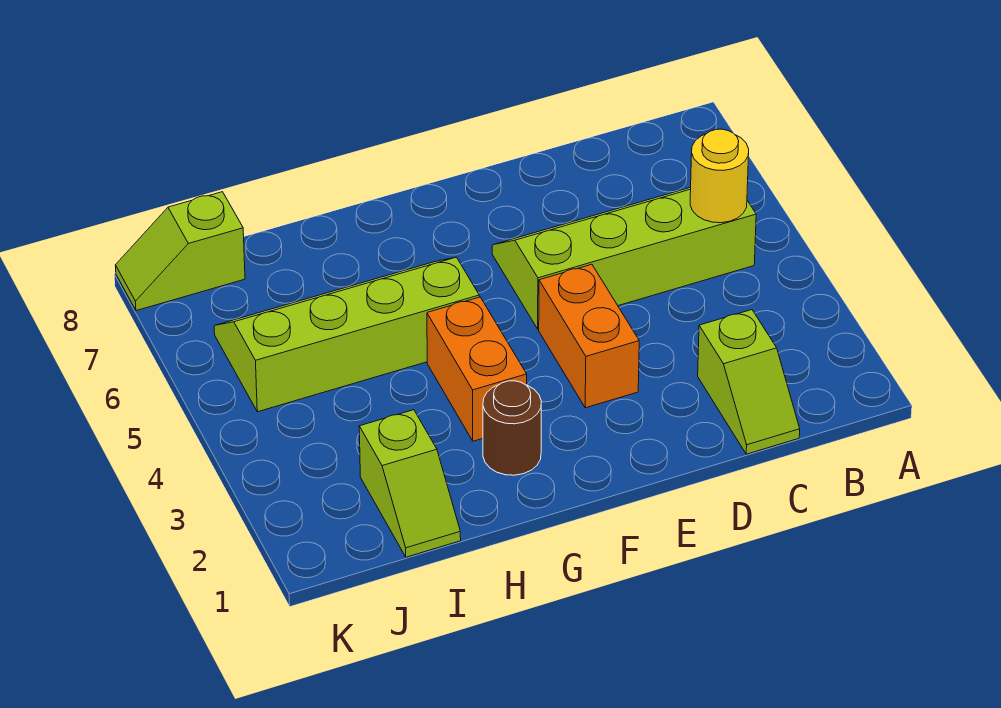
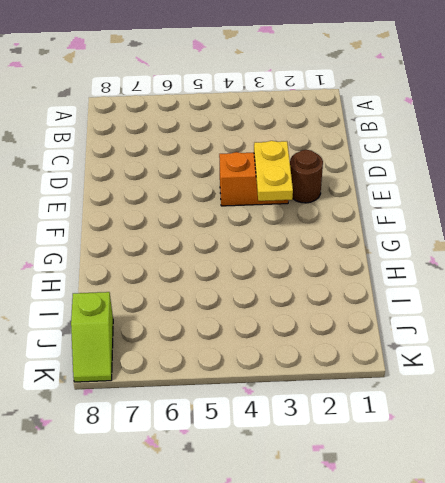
brown 1x1 round brick [290,150,323,203] -> brown 1x1 round brick moved to [483,381,541,475]
yellow 1x2 plate [254,141,293,201] -> none
none -> lime 2x4 slope [492,187,756,329]
none -> lime 1x2 slope [698,310,800,454]

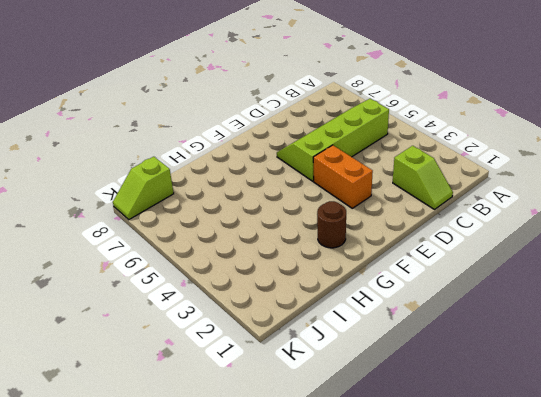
none -> orange 1x2 brick [427,297,527,441]
none -> lime 2x4 slope [214,257,479,412]

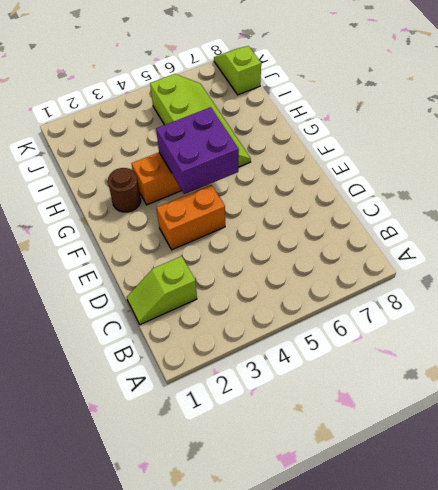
purple 2x2 brick [156,107,239,194] -> none
none -> lime 2x4 slope [492,187,756,329]
none -> lime 1x2 slope [359,410,461,557]

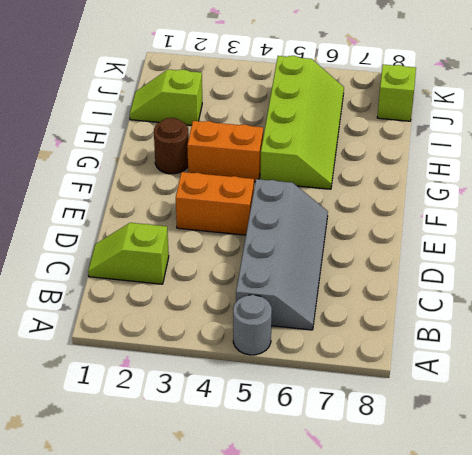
grey 1x1 round brick [233,295,272,355] -> none
grey 2x4 slope [236,179,328,330] -> lime 2x4 slope [492,187,756,329]
none -> yellow 1x1 round brick [690,129,749,223]

